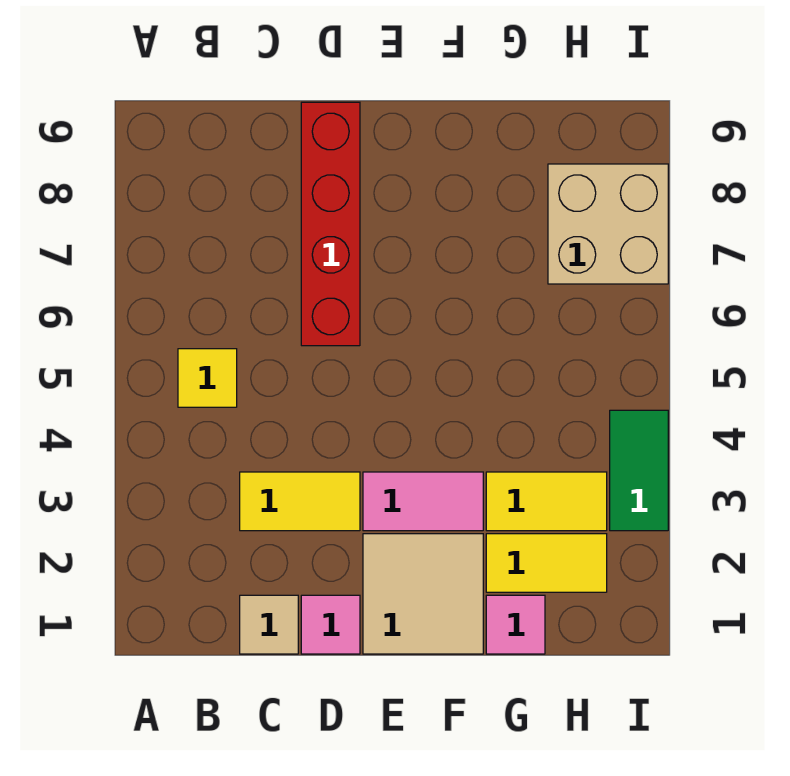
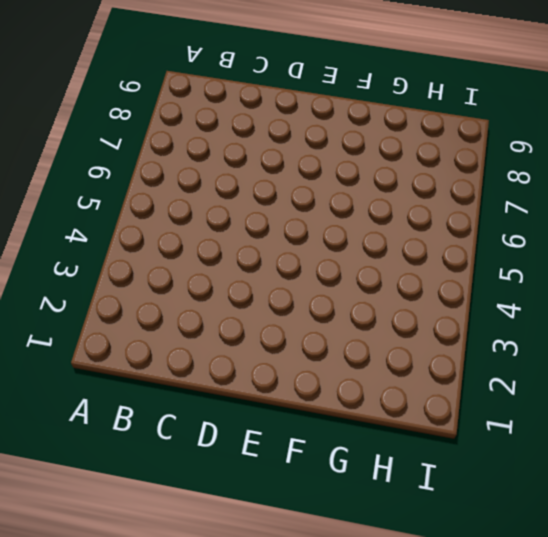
none -> yellow 1x1 tile [178,349,237,407]
none -> tan 1x1 tile [240,595,298,654]
none -> yellow 1x2 tile [240,472,360,531]

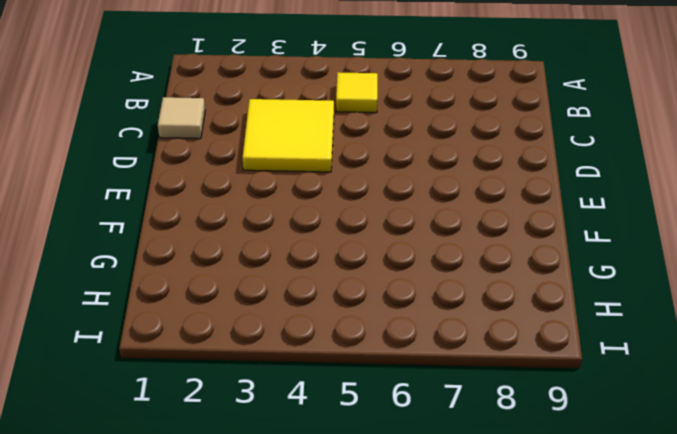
yellow 2x2 tile [243,99,334,172] -> yellow 1x2 tile [240,472,360,531]
none -> pink 1x1 tile [301,595,360,654]
none -> red 1x4 brick [301,102,360,346]
none -> tan 2x2 tile [363,534,483,654]

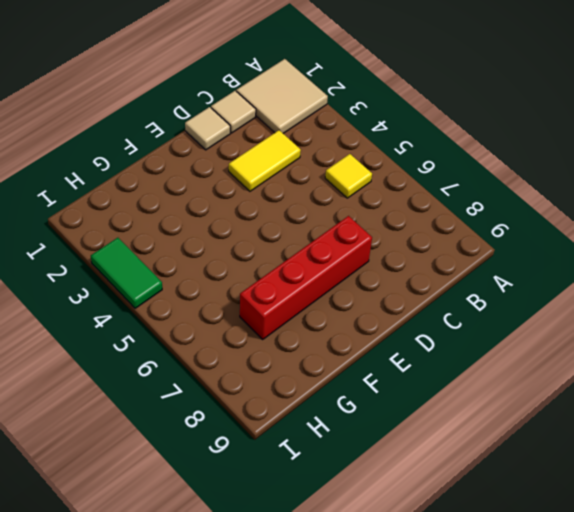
tan 2x2 tile [236,59,328,133] -> tan 2x2 tile moved to [363,534,483,654]
tan 1x1 tile [185,107,230,150] -> pink 1x1 tile [301,595,360,654]
red 1x4 brick [240,216,372,339] -> red 1x4 brick turned to [301,102,360,346]
none -> pink 1x2 tile [363,472,483,531]
none -> pink 1x1 tile [486,595,545,654]
none -> yellow 1x2 tile [486,534,607,592]

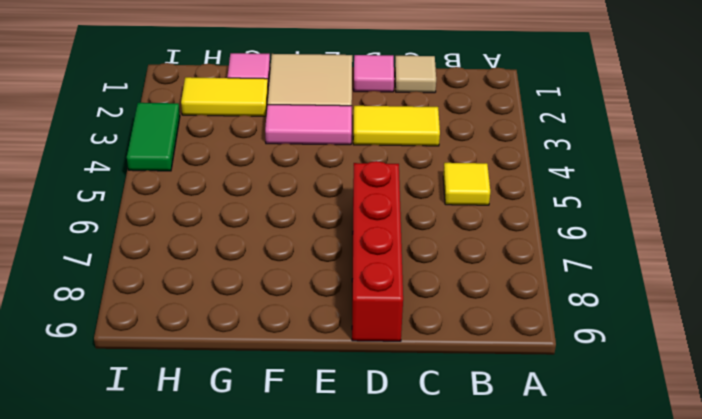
none -> yellow 1x2 tile [486,472,607,531]
none -> tan 2x2 brick [548,164,668,284]

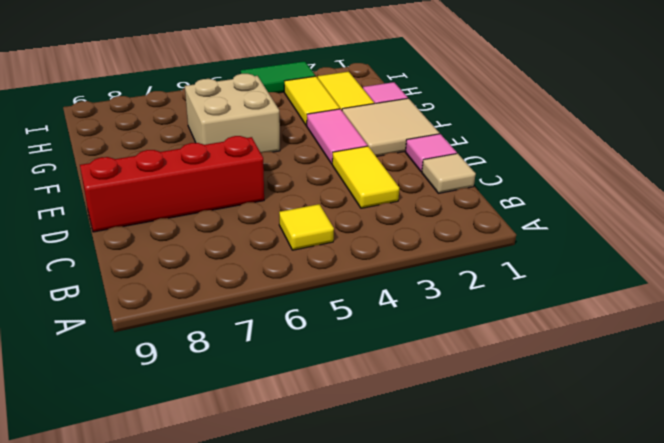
tan 2x2 brick [185,74,280,153] -> tan 2x2 brick moved to [548,164,668,284]

